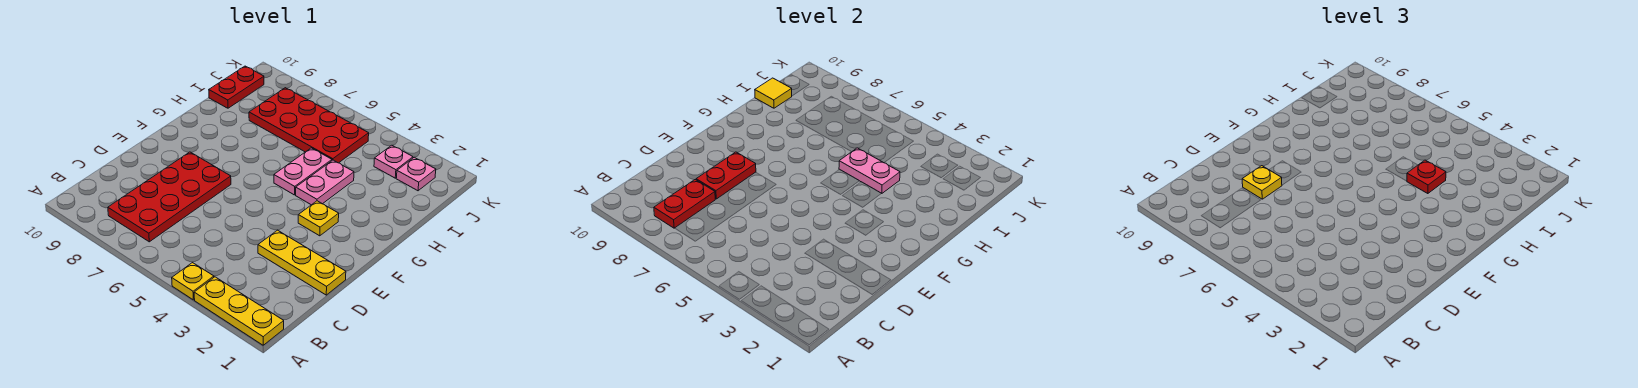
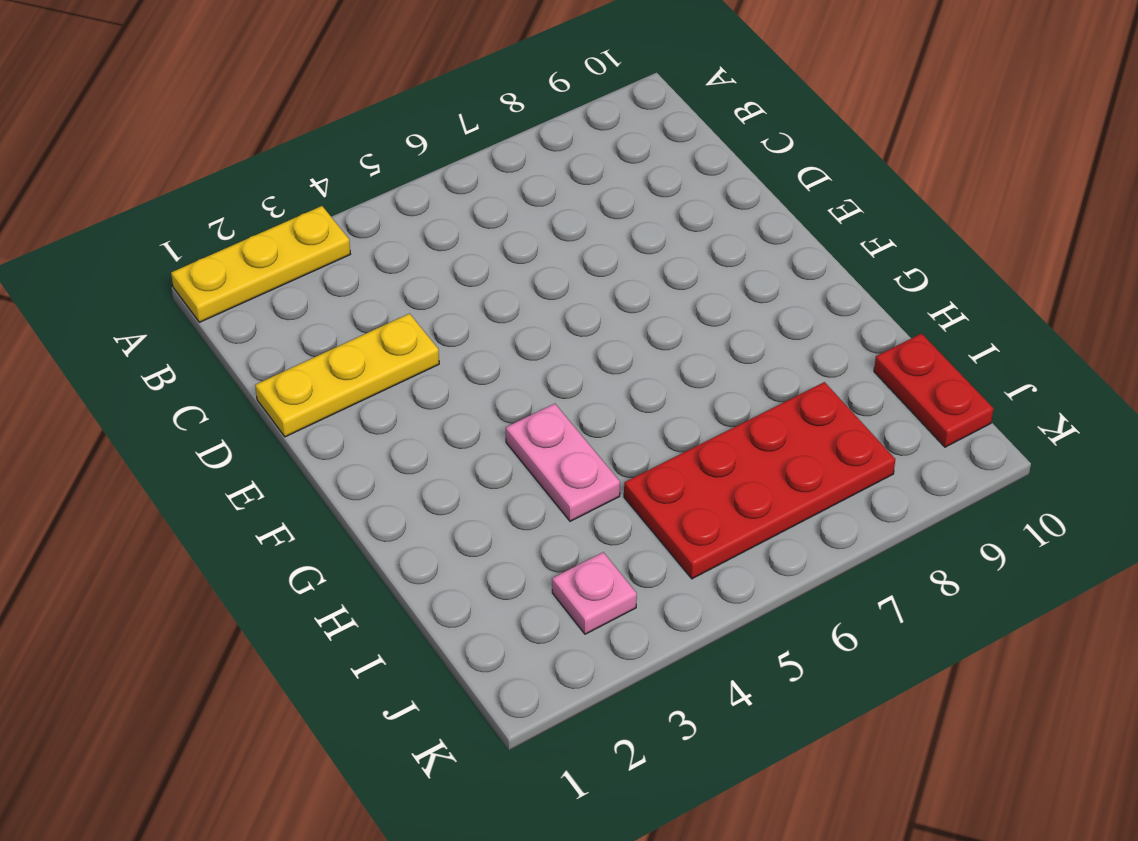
none -> yellow 1x1 plate [172,263,214,300]
none -> red 2x4 plate [108,152,231,242]
none -> yellow 1x1 plate [298,201,339,236]

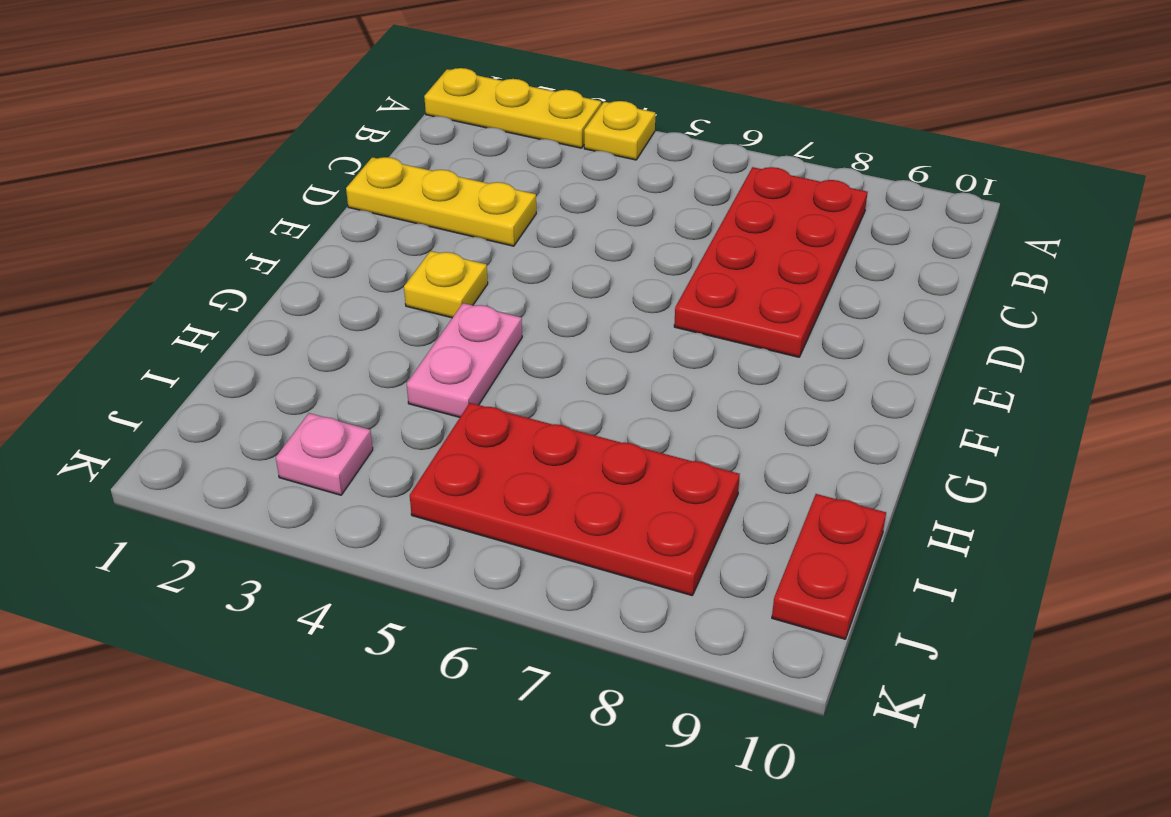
none -> pink 1x2 plate [274,148,332,195]
none -> pink 1x1 plate [396,157,436,191]
none -> red 1x2 plate [654,180,715,228]

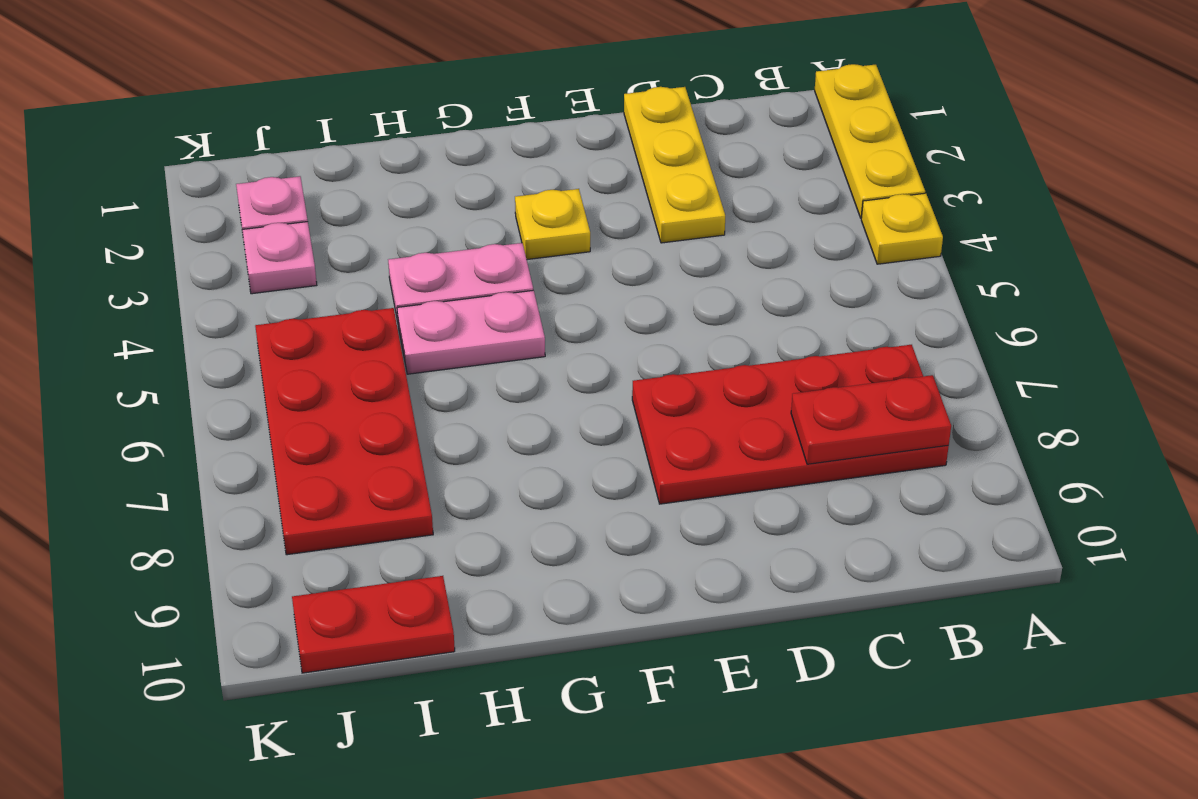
none -> red 1x2 plate [696,152,756,199]
none -> pink 1x2 plate [839,148,900,194]
none -> yellow 1x1 tile [755,78,792,108]

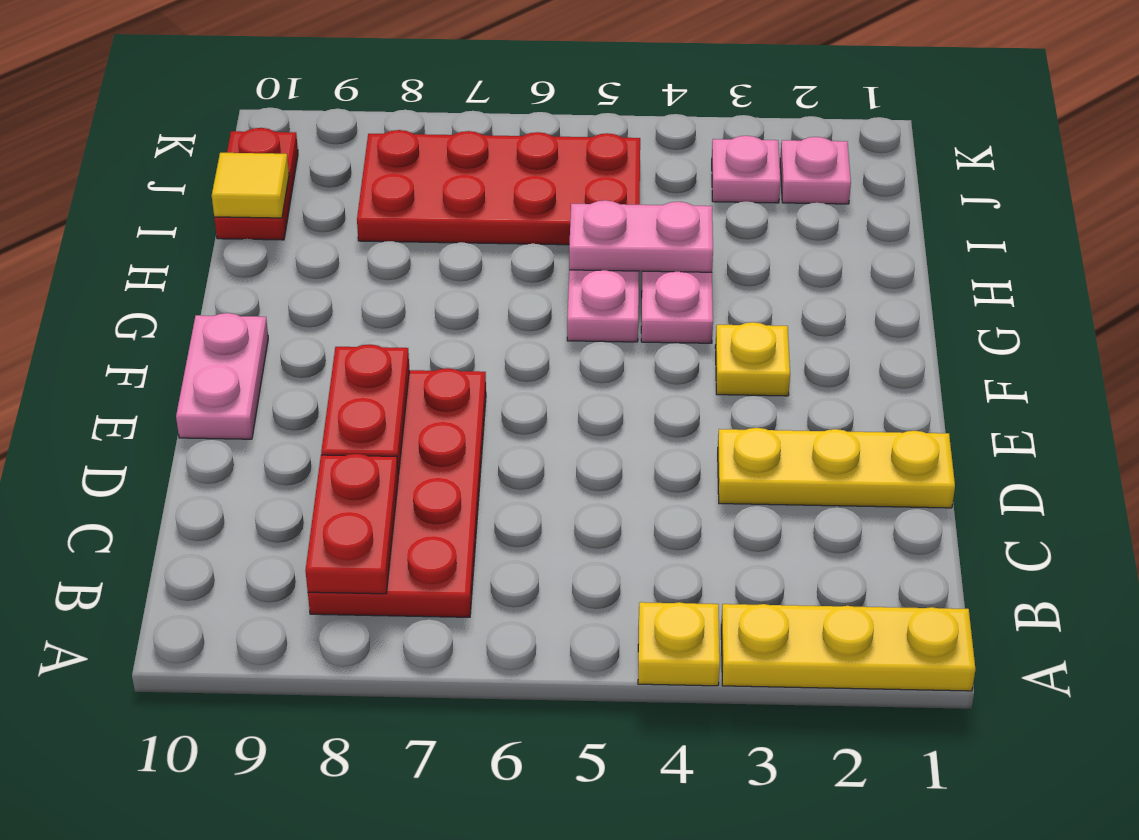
pink 1x2 plate [176,313,268,439] -> none
none -> yellow 1x1 plate [1242,166,1282,199]
none -> red 1x1 plate [1407,160,1446,194]

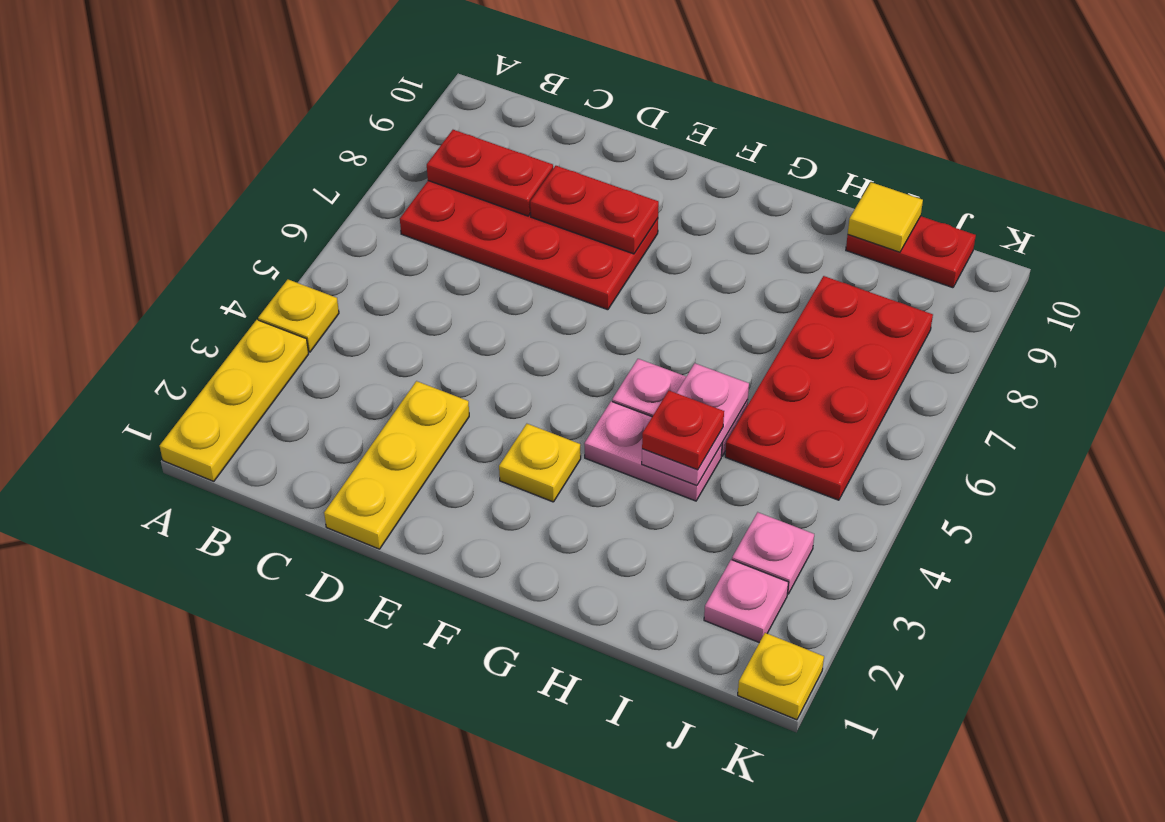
yellow 1x1 plate [738,633,824,720] -> yellow 1x1 plate moved to [1242,166,1282,199]

